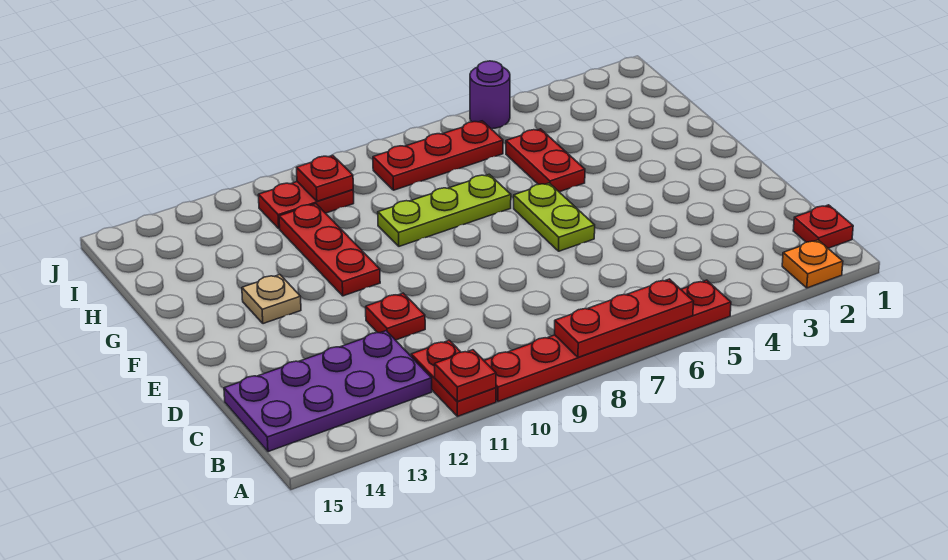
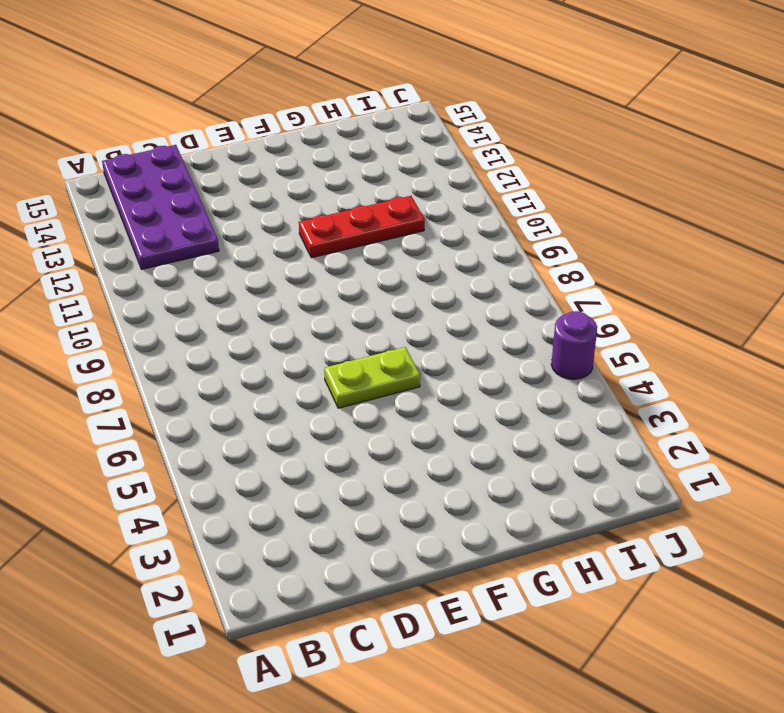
none -> orange 1x1 plate [782,240,843,288]
none -> red 1x6 plate [484,280,731,401]
none -> red 1x2 plate [411,340,496,416]

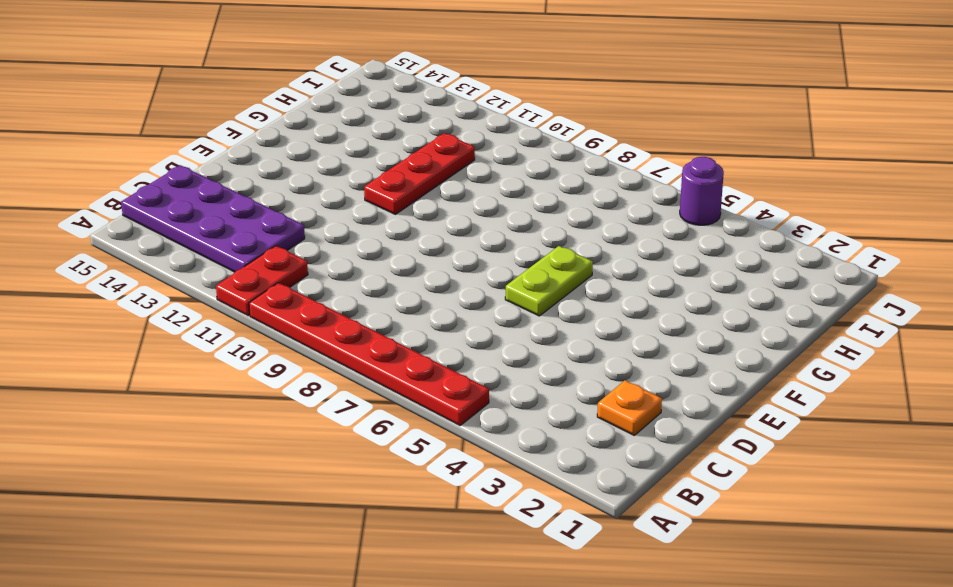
orange 1x1 plate [597,380,662,436] -> orange 1x1 plate moved to [782,240,843,288]
none -> red 1x1 plate [793,205,853,248]
none -> red 1x1 plate [366,293,425,340]
none -> tan 1x1 plate [242,274,301,324]

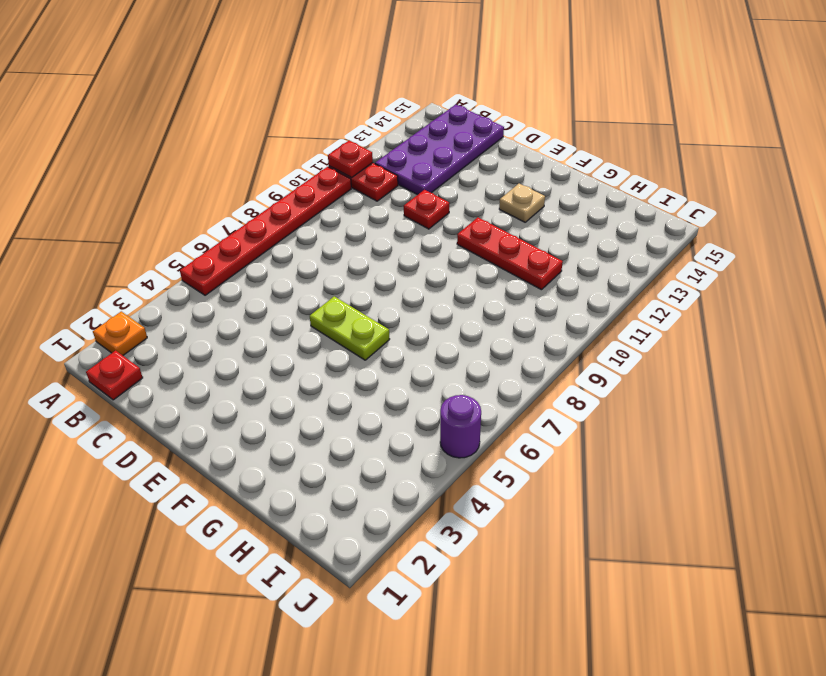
none -> red 1x2 plate [506,129,585,192]
none -> lime 1x3 plate [378,174,511,246]
none -> red 1x3 plate [373,121,503,190]

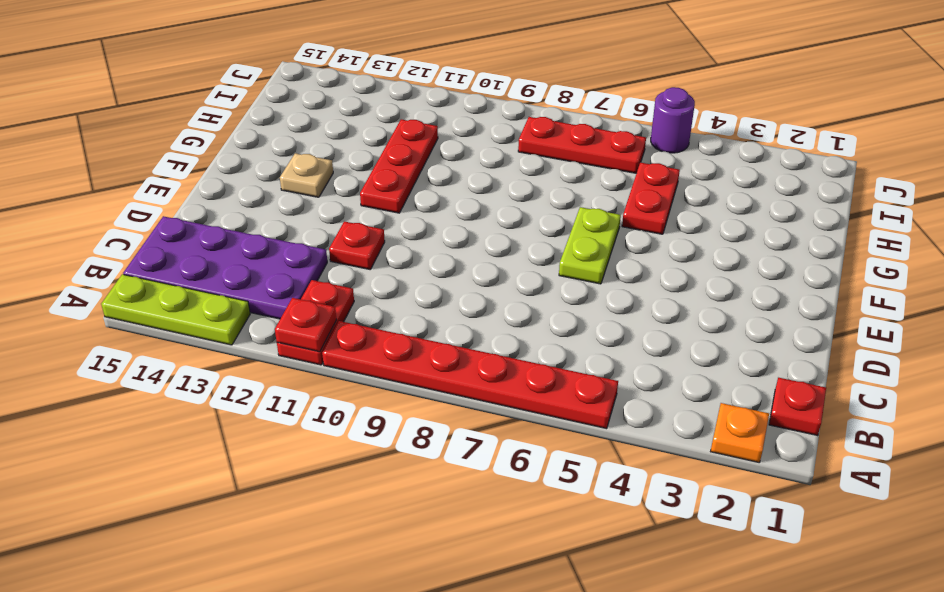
lime 1x3 plate [101,274,250,345] -> lime 1x3 plate moved to [378,174,511,246]
none -> red 1x2 plate [259,182,354,229]
none -> red 1x3 plate [555,279,694,357]
none -> red 1x1 plate [297,155,353,201]

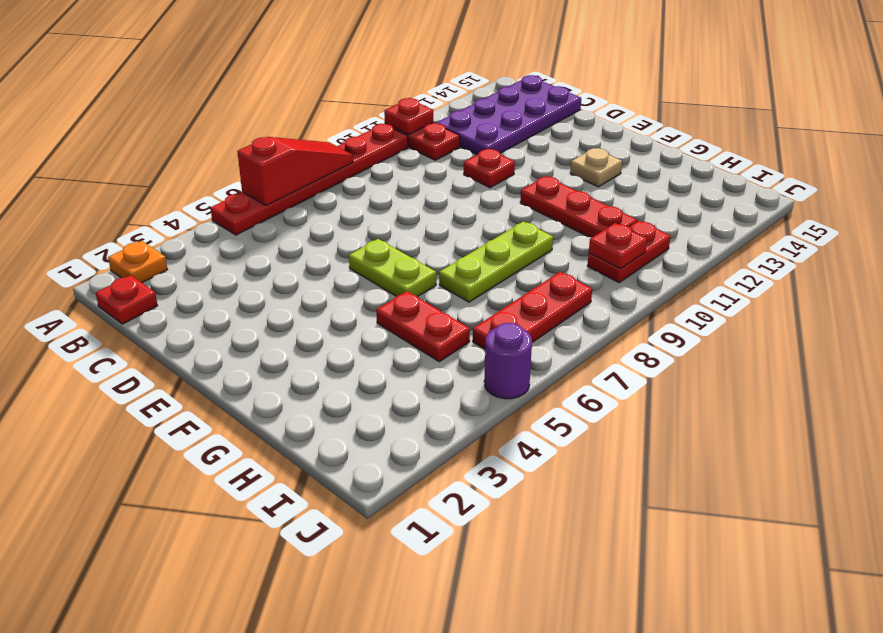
red 1x3 slope [237,137,353,206] -> red 1x3 plate [555,279,694,357]

